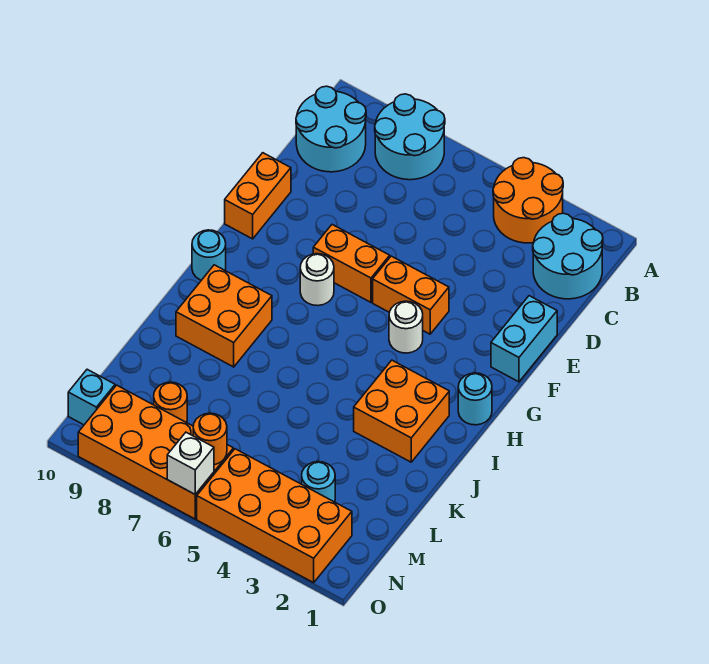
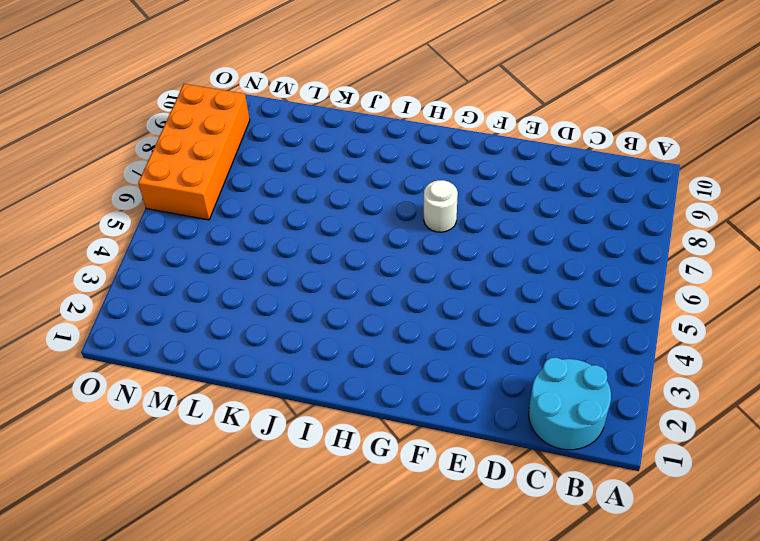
none -> orange 2x2 round brick [493,158,563,243]
none -> cyan 2x2 round brick [375,94,445,180]
none -> cyan 2x2 round brick [296,86,366,172]

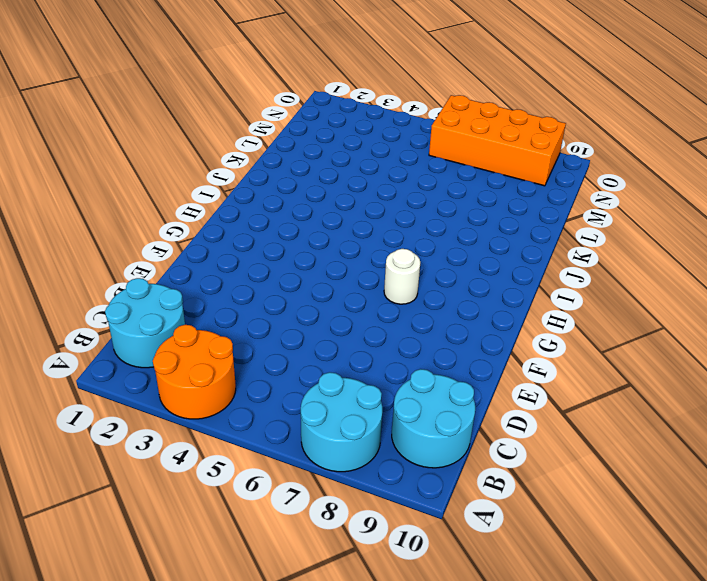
none -> cyan 1x2 brick [491,296,557,382]
none -> orange 1x2 brick [225,153,291,239]
none -> orange 1x2 brick [373,256,449,334]

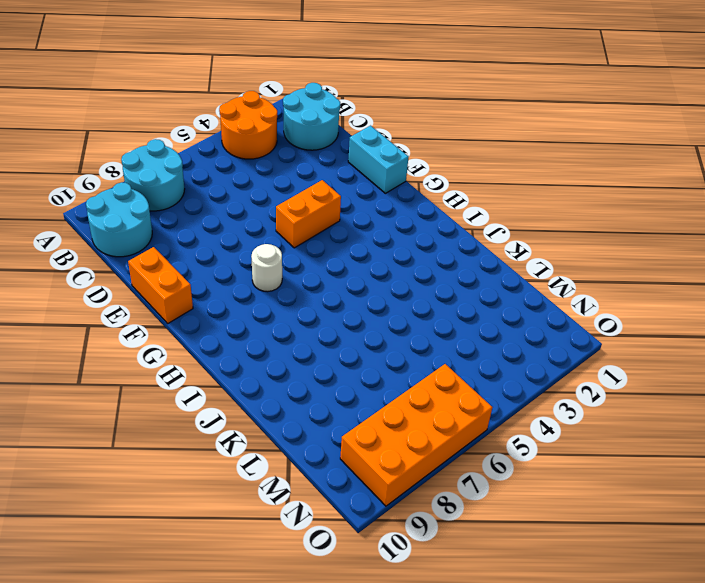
none -> orange 1x2 brick [313,225,390,302]
none -> white 1x1 round brick [389,301,423,353]
none -> cyan 1x1 round brick [458,373,492,425]

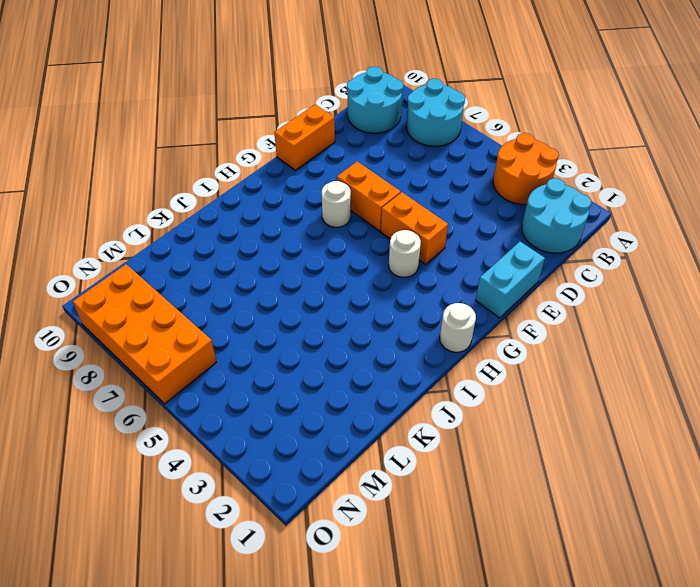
white 1x1 round brick [440,303,476,352] -> cyan 1x1 round brick [458,373,492,425]
none -> cyan 1x1 round brick [192,230,226,280]
none -> orange 2x2 brick [354,360,449,462]
none -> orange 2x2 brick [176,265,272,367]

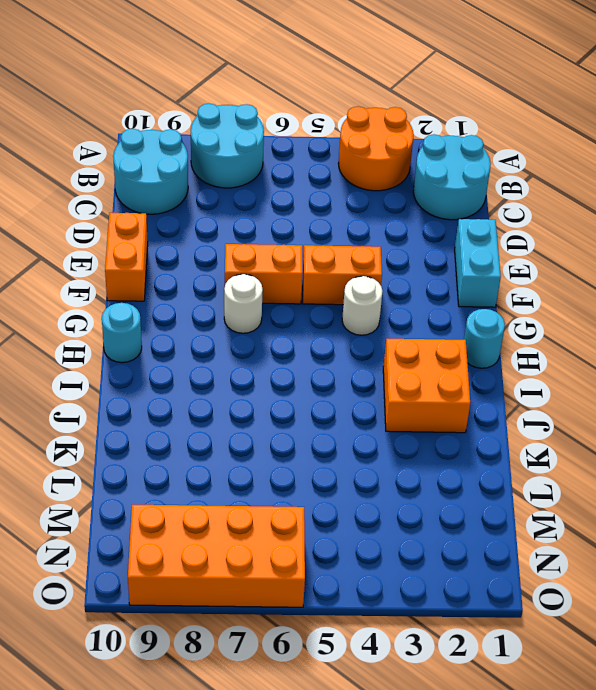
none -> orange 2x2 brick [176,265,272,367]
none -> cyan 1x1 round brick [302,462,335,502]
none -> orange 1x1 round brick [154,382,187,423]

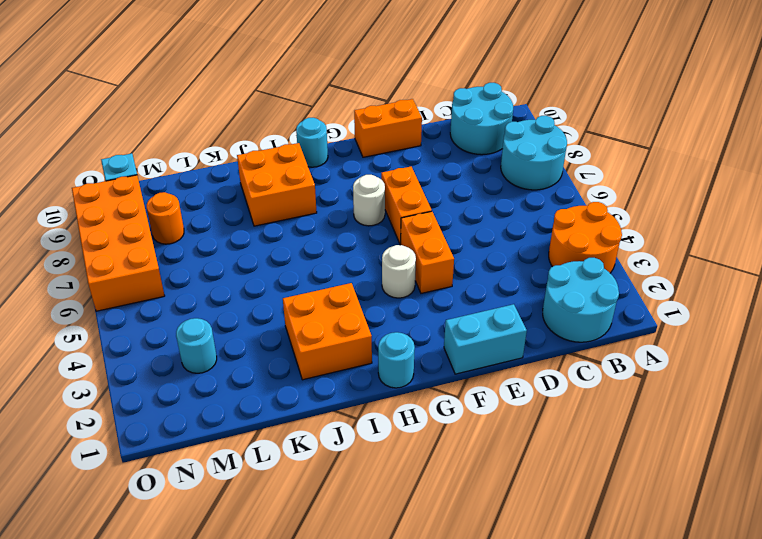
none -> orange 2x4 brick [197,449,352,583]
none -> orange 1x1 round brick [193,413,227,465]
none -> white 1x1 brick [167,432,214,494]

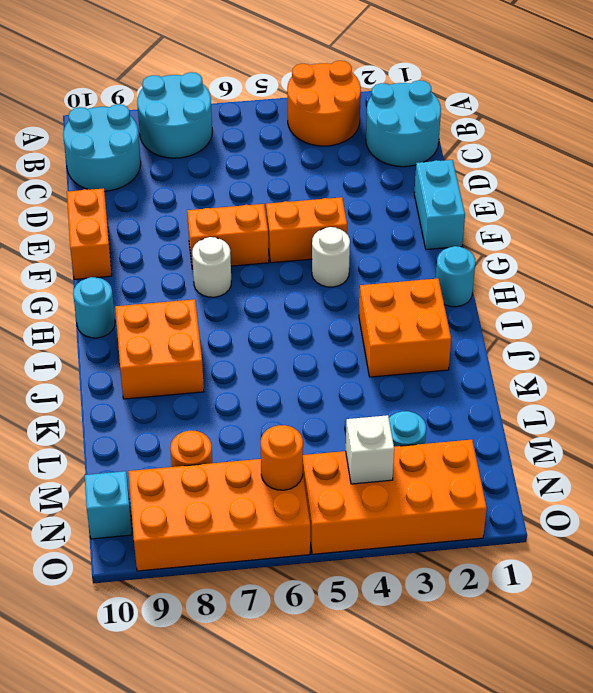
white 1x1 brick [346,415,394,484] -> white 1x1 brick moved to [167,432,214,494]

